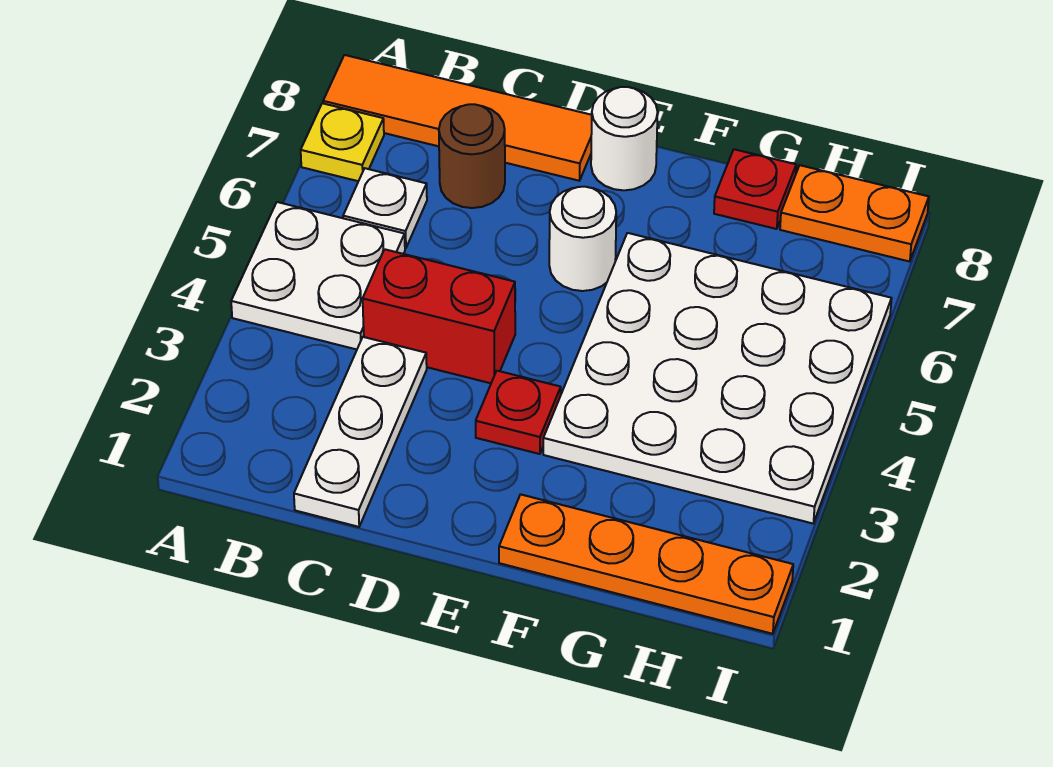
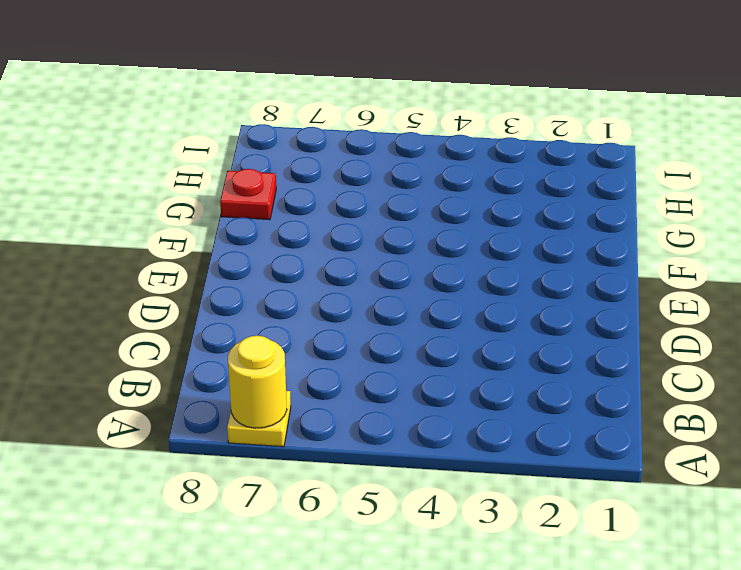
yellow 1x1 round brick [228,336,287,428] -> none
none -> white 2x2 plate [231,202,405,349]
none -> orange 1x4 tile [323,55,592,181]
none -> white 1x1 plate [343,168,427,248]

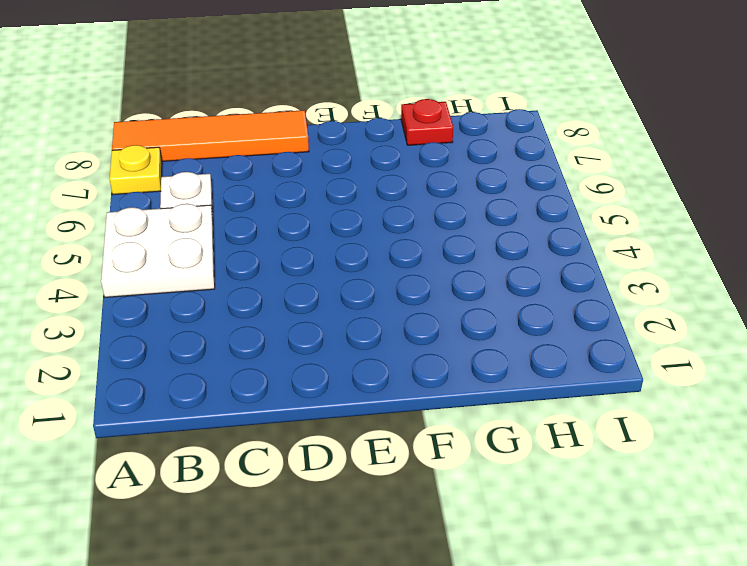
none -> white 1x3 plate [294,337,427,527]
none -> red 1x2 brick [363,249,515,383]
none -> brown 1x1 round brick [439,104,505,208]

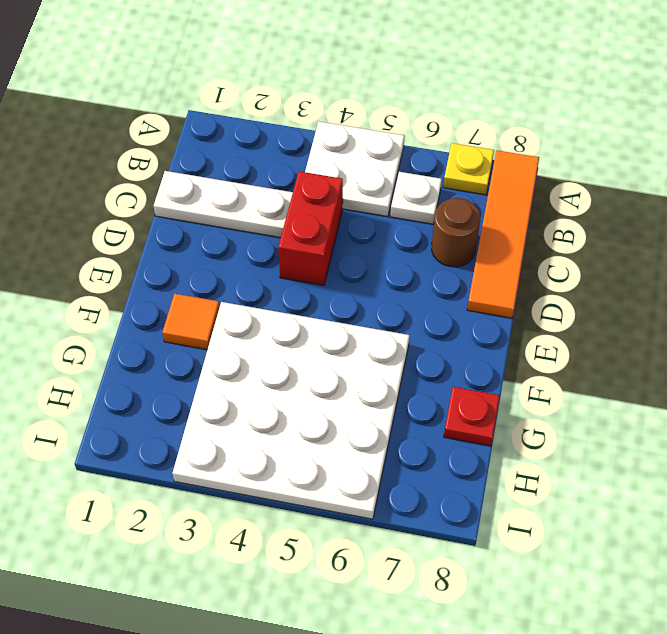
orange 1x1 tile [162,294,220,350] -> none
none -> red 1x1 plate [476,371,561,454]
none -> white 1x1 round brick [549,187,616,291]
none -> white 1x1 round brick [591,87,658,190]

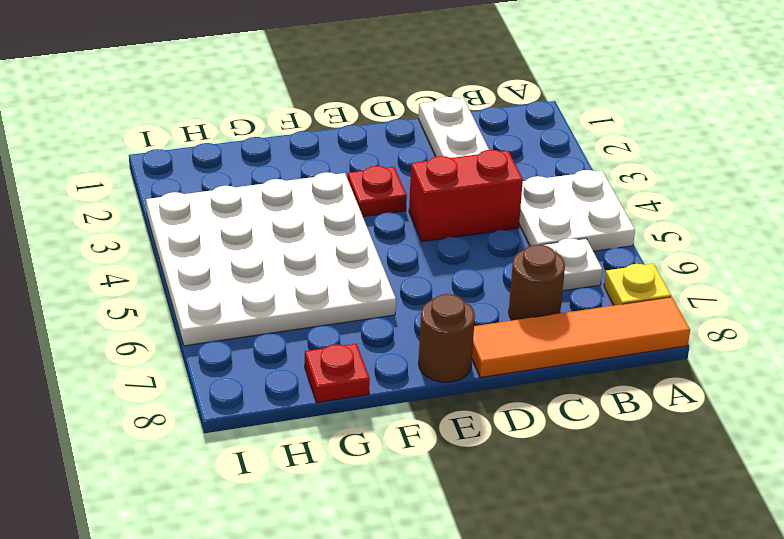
brown 1x1 round brick [419,294,475,382] -> white 1x1 round brick [591,87,658,190]
none -> white 1x1 round brick [549,187,616,291]
none -> orange 1x4 plate [499,494,793,634]
none -> orange 1x2 plate [780,165,929,262]

